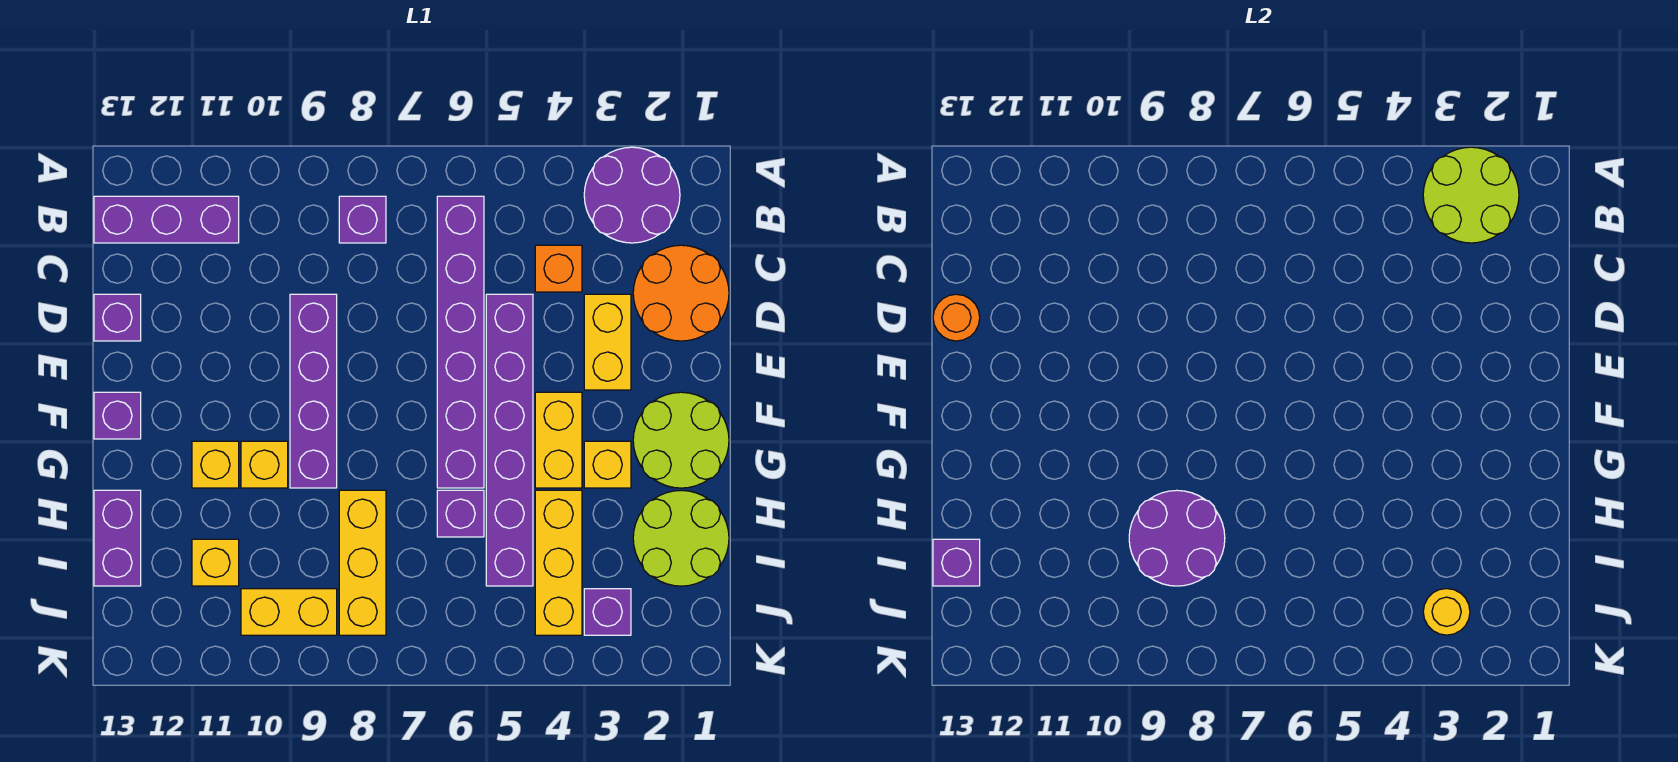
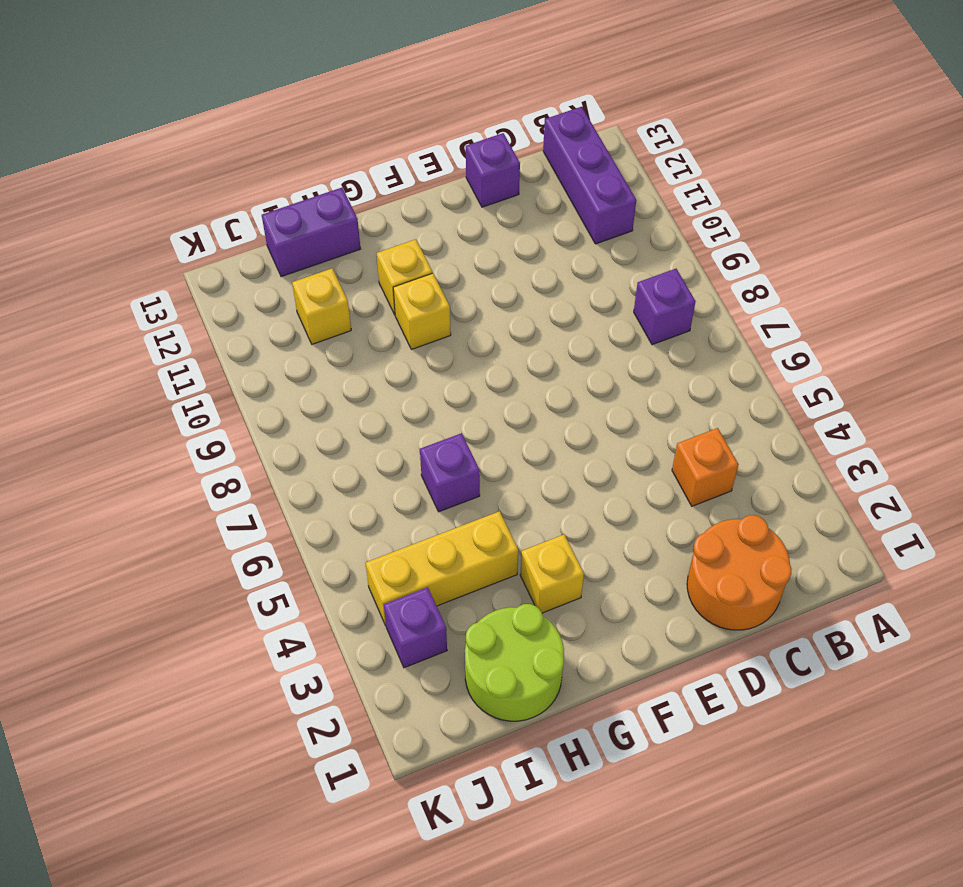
none -> purple 2x2 round brick [584,147,680,243]
none -> purple 1x6 brick [437,196,484,488]
none -> yellow 1x2 brick [584,294,631,390]

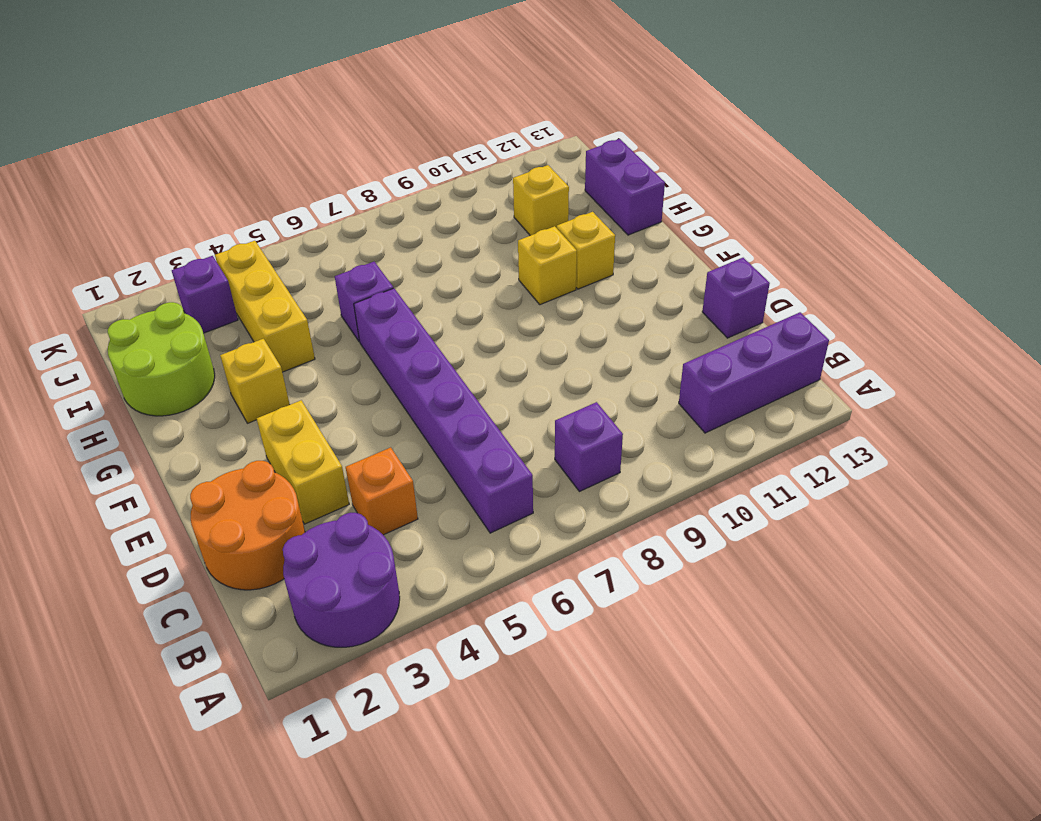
none -> purple 1x6 brick [486,294,533,586]
none -> purple 1x4 brick [290,294,337,488]
none -> lime 2x2 round brick [633,392,729,488]

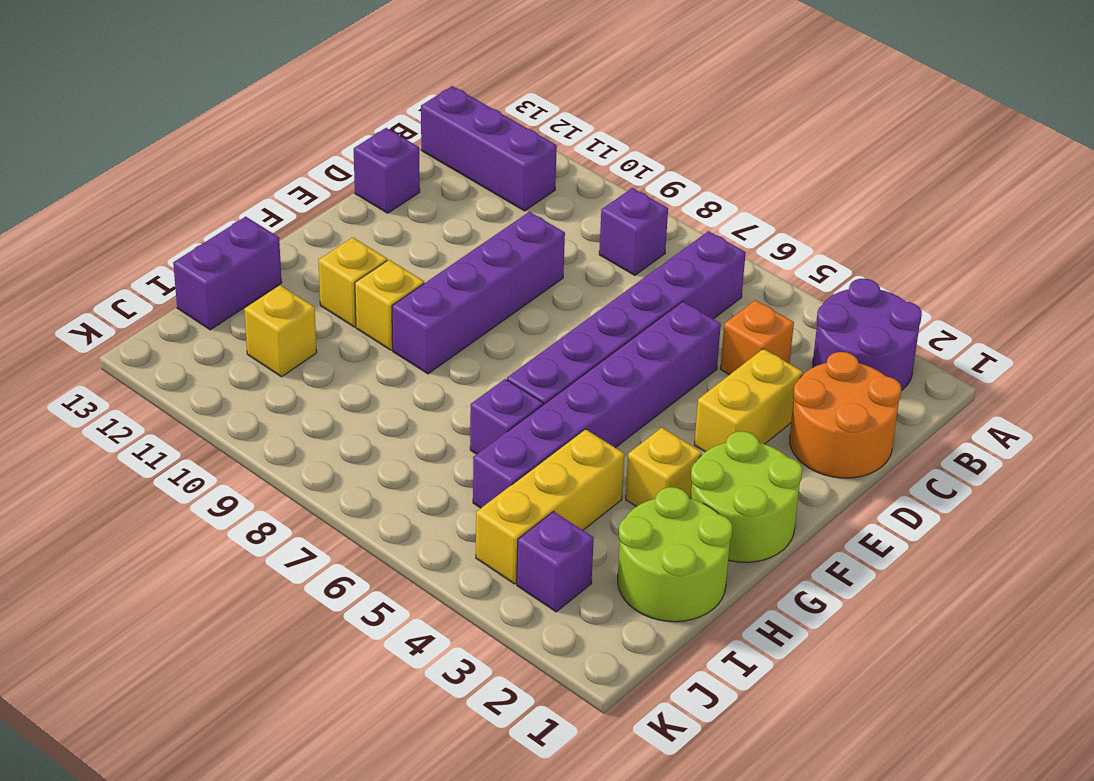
none -> yellow 1x2 brick [535,392,582,488]
none -> purple 1x1 brick [94,392,141,439]
none -> yellow 1x3 brick [339,490,386,635]

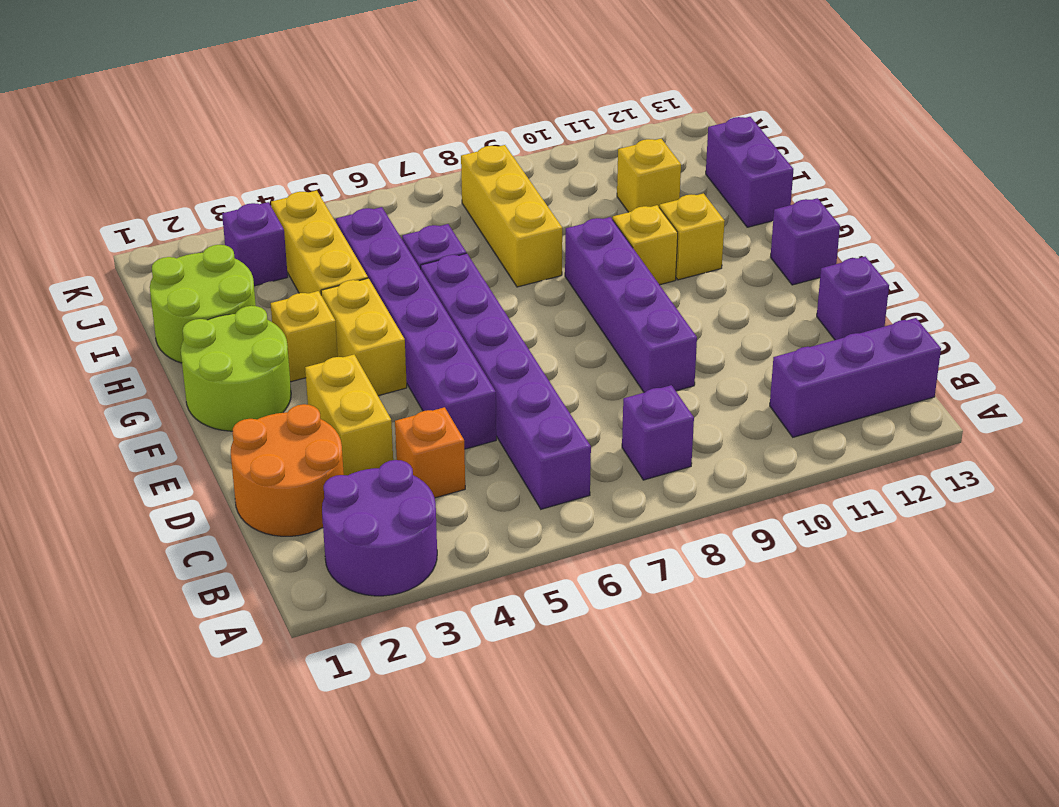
none -> yellow 1x2 brick [241,589,337,635]
none -> lime 2x2 round brick [1423,147,1519,243]
none -> orange 1x1 round brick [933,294,980,341]

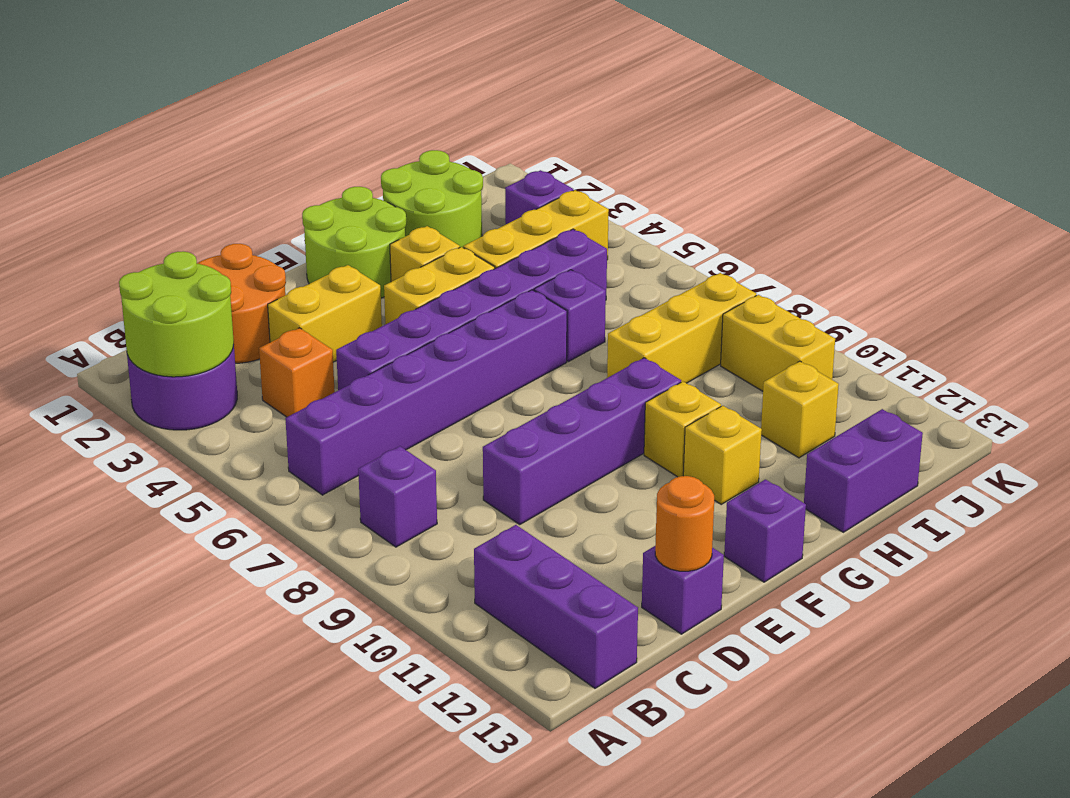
none -> purple 2x2 round brick [1129,490,1225,586]
none -> purple 1x1 brick [933,539,980,586]
none -> yellow 1x1 round brick [1423,589,1470,635]

